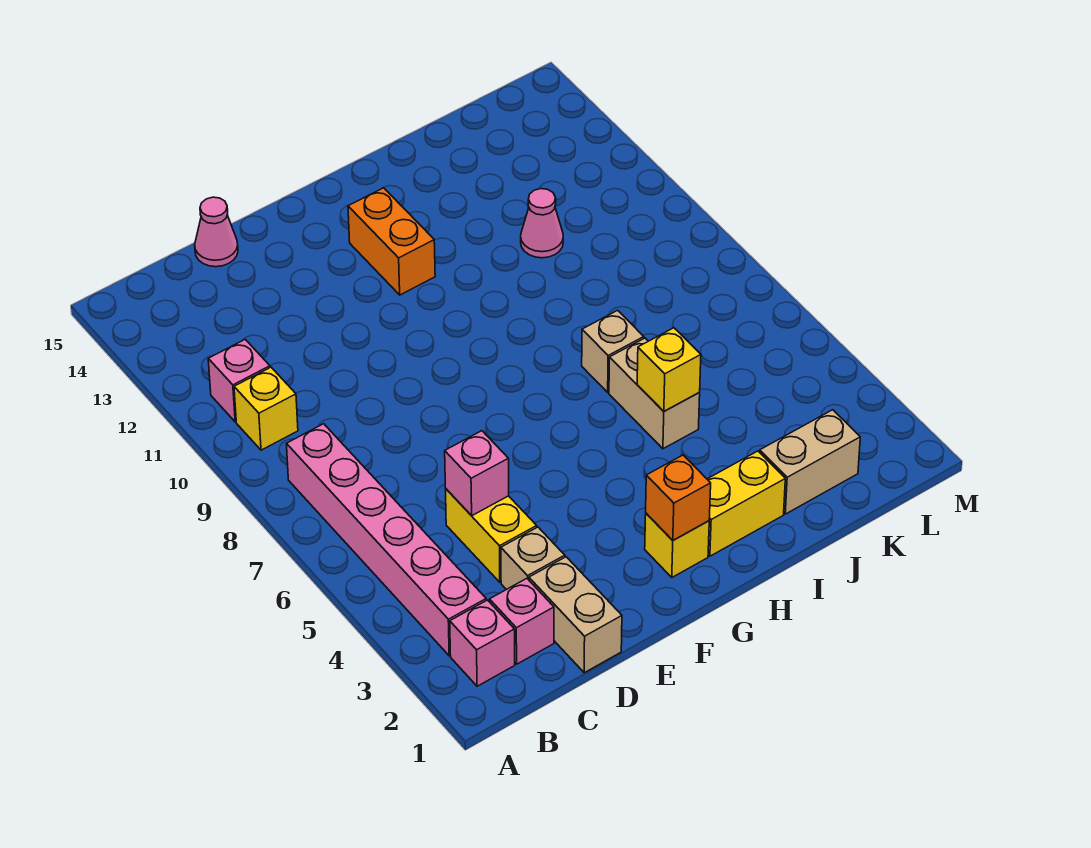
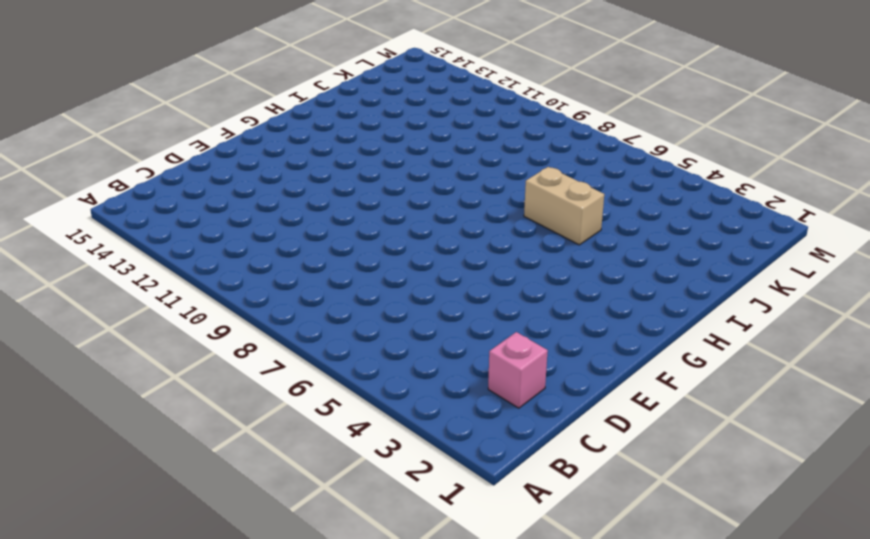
none -> pink 1x1 brick [450,600,515,686]
none -> pink 1x6 brick [287,424,486,656]
none -> yellow 1x1 brick [234,367,298,450]

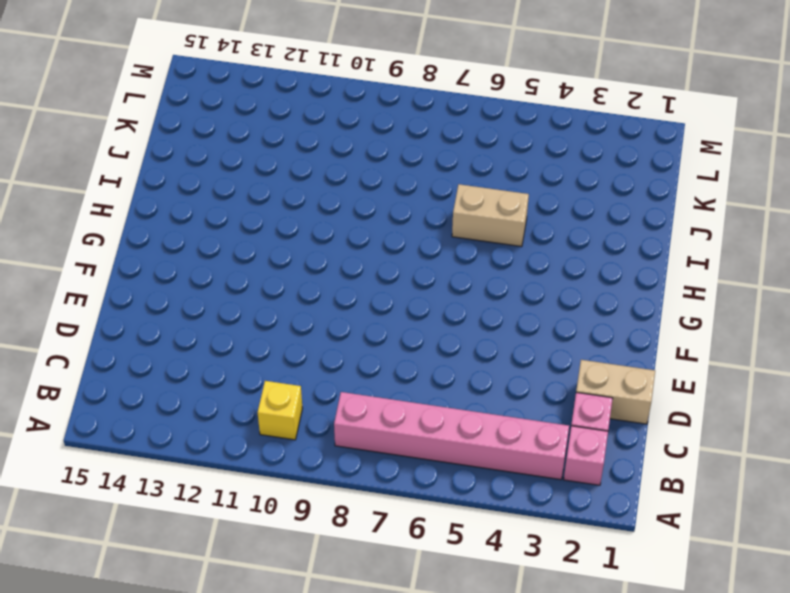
none -> pink 1x1 brick [208,340,270,422]
none -> tan 1x1 brick [501,527,565,590]
none -> yellow 1x2 brick [446,489,537,582]

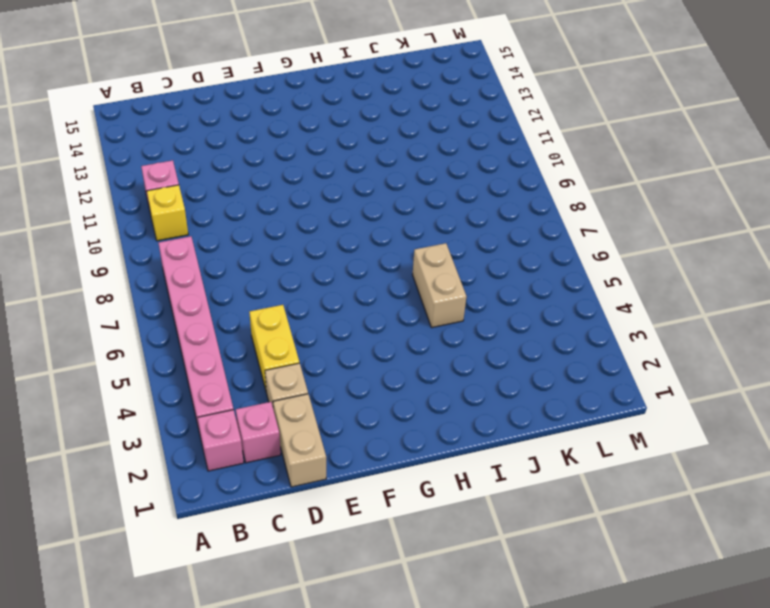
none -> pink 1x1 cone [195,197,238,267]
none -> yellow 1x1 brick [645,513,709,577]
none -> orange 1x2 brick [348,188,435,295]

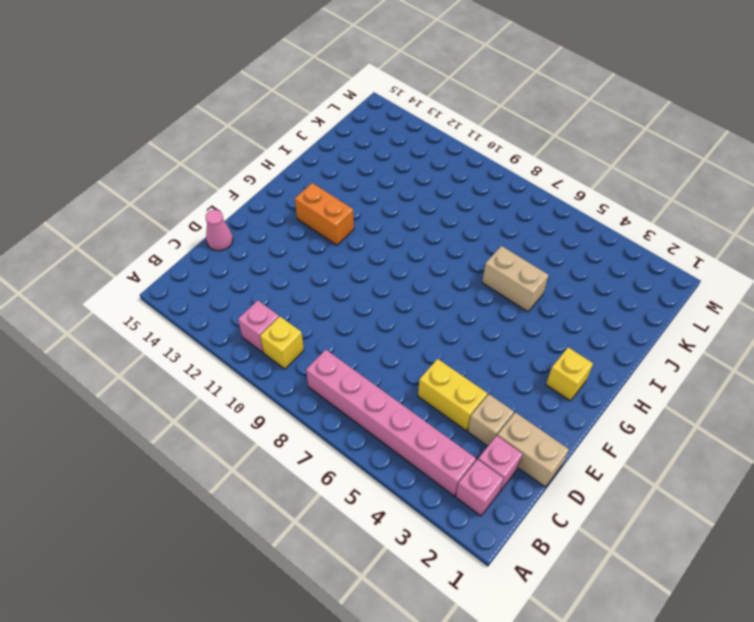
none -> yellow 1x2 brick [707,451,785,556]
none -> tan 1x1 brick [582,310,644,392]
none -> tan 1x2 brick [760,410,860,514]

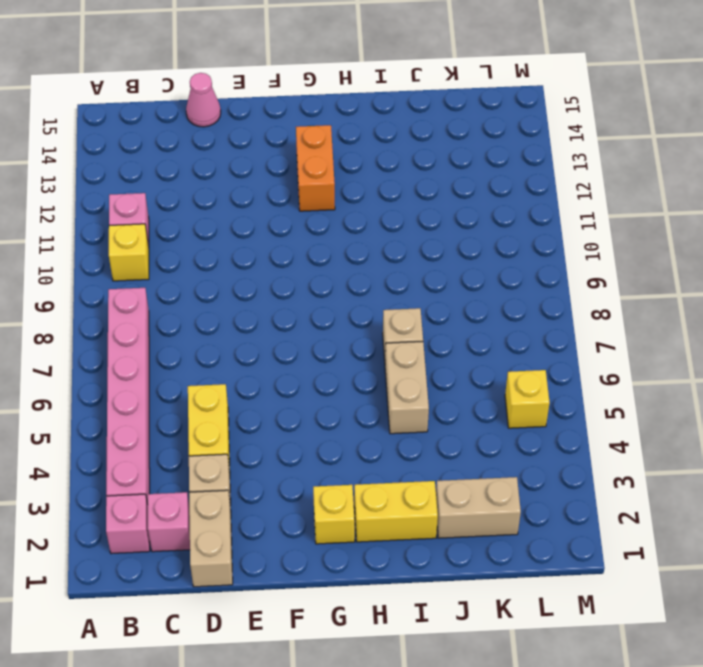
yellow 1x1 brick [505,370,550,428] -> yellow 1x1 brick moved to [637,328,701,411]
none -> pink 1x1 cone [521,189,563,258]
none -> pink 1x1 brick [445,431,509,516]
none -> orange 1x1 brick [646,455,711,540]

